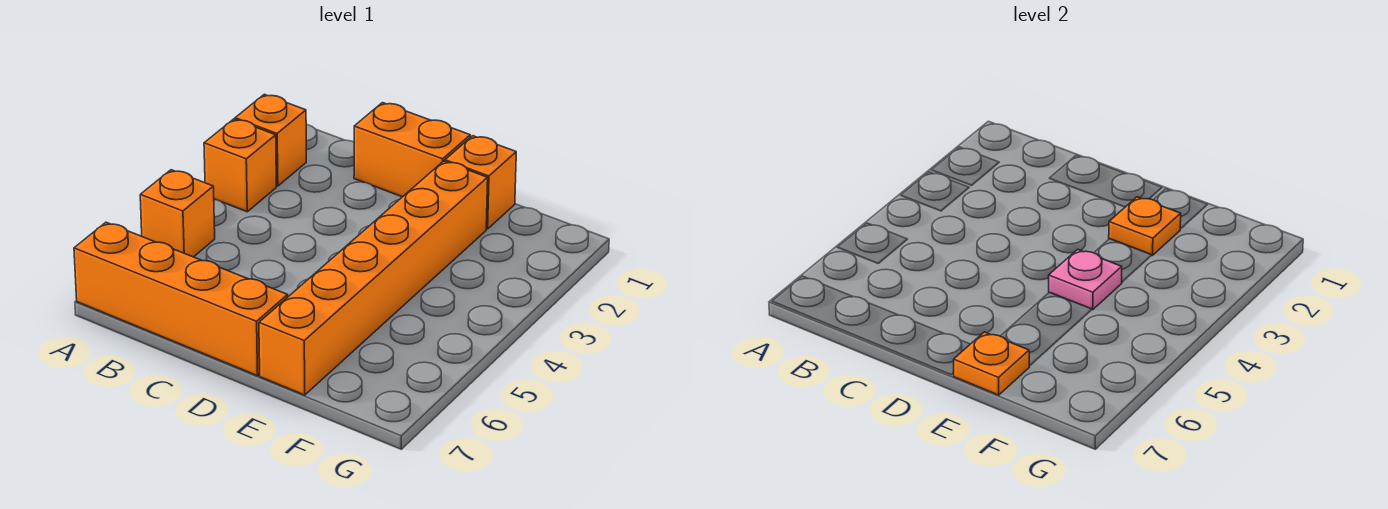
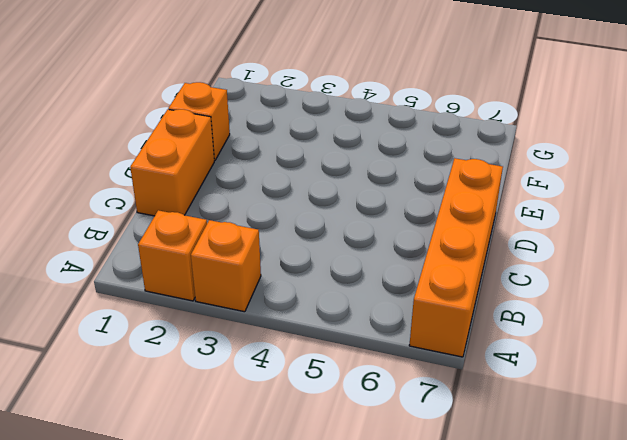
none -> orange 1x1 brick [140,170,215,257]
none -> orange 1x6 brick [259,161,488,395]

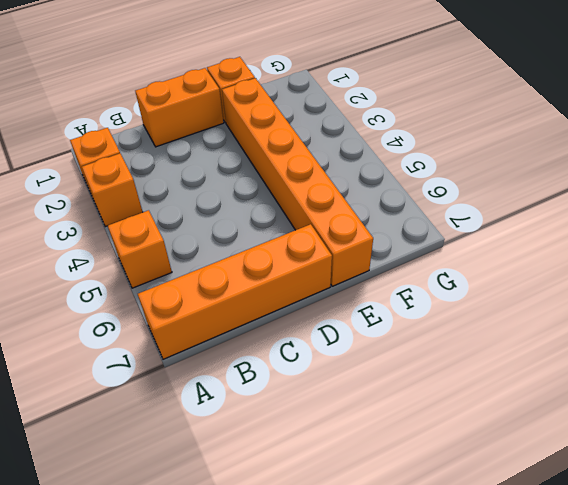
none -> orange 1x1 plate [1109,197,1181,255]
none -> pink 1x1 plate [1049,249,1122,310]

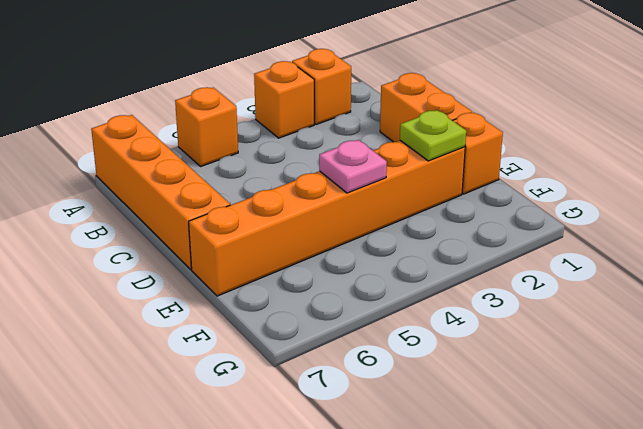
lime 1x1 plate [400,110,466,161] -> orange 1x1 plate [1109,197,1181,255]
none -> orange 1x1 plate [954,332,1029,395]

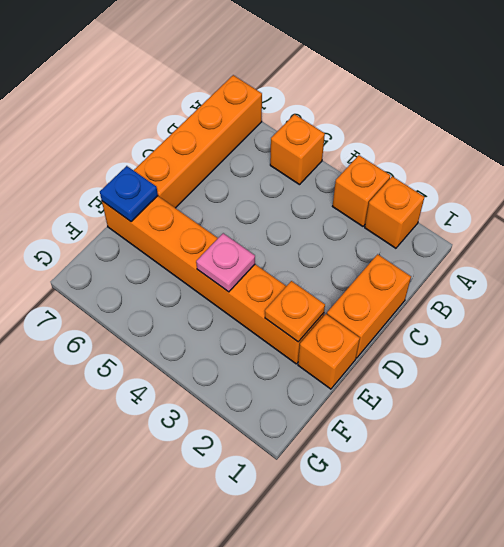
blue 1x1 plate [100,166,158,222] -> orange 1x1 plate [954,332,1029,395]

